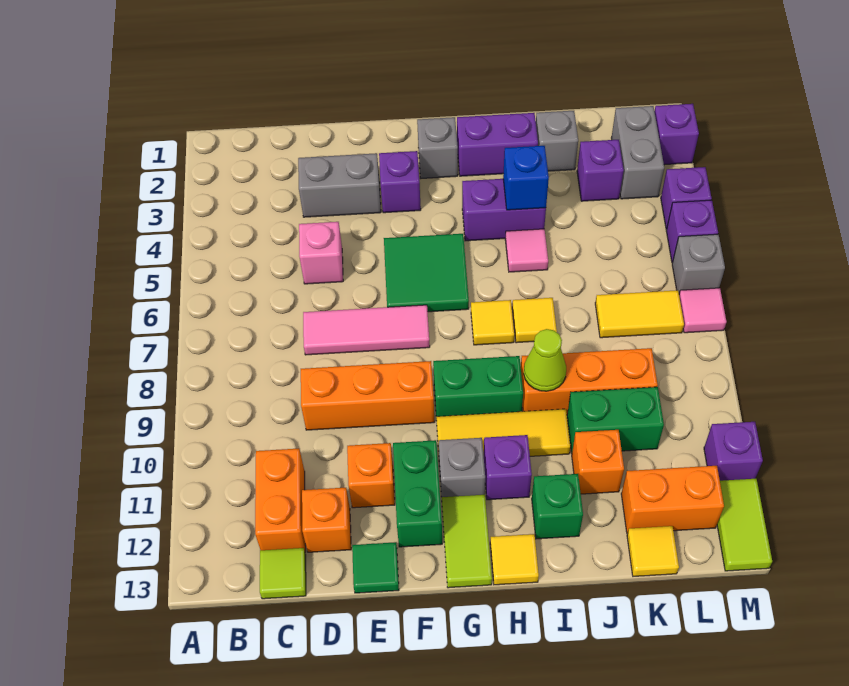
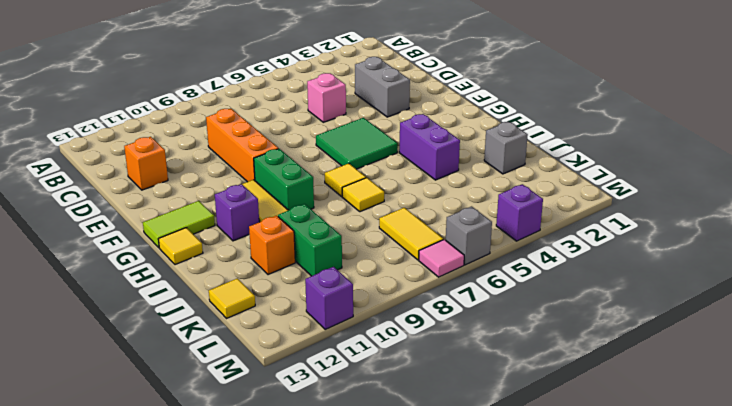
none -> orange 1x2 brick [255,449,306,552]
none -> lime 1x1 tile [260,548,306,599]
none -> pink 1x3 tile [303,305,430,355]
none -> orange 1x1 brick [347,443,395,508]

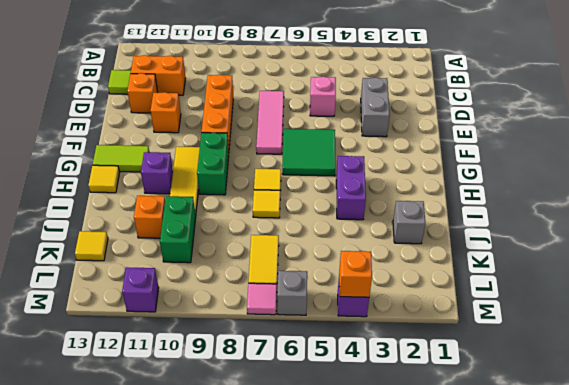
orange 1x1 brick [339,251,372,297] -> none
none -> green 1x1 tile [352,542,399,593]
none -> purple 1x1 brick [379,151,421,213]
none -> green 1x2 brick [393,440,442,547]
none -> grey 1x1 brick [417,117,458,178]

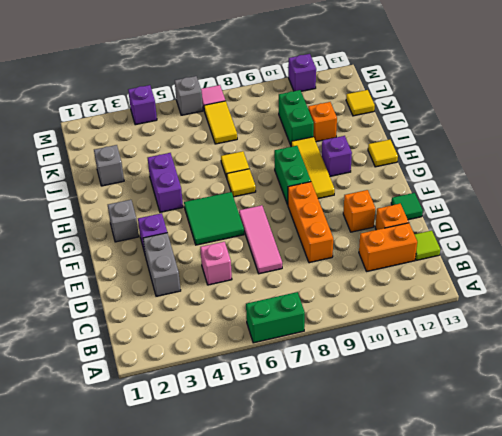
green 1x2 brick [246,292,305,343] -> green 1x2 brick moved to [393,440,442,547]
none -> grey 1x1 brick [438,438,485,497]
none -> lime 1x2 tile [442,495,492,588]
none -> purple 1x2 brick [457,113,538,176]
none -> pink 1x1 tile [505,229,548,272]

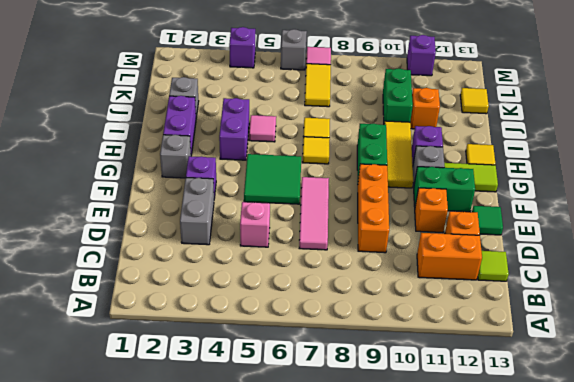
none -> orange 1x3 brick [521,348,658,413]
none -> green 1x1 brick [532,474,583,539]
none -> purple 1x1 brick [577,140,624,201]
none -> orange 1x2 brick [621,466,724,533]

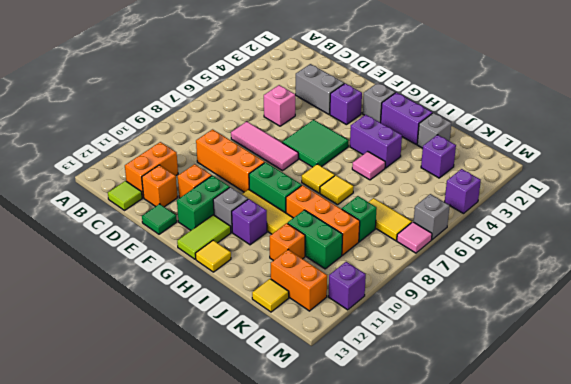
green 1x1 brick [342,196,377,242] -> green 1x1 brick moved to [532,474,583,539]
none -> grey 1x2 brick [612,106,664,199]
none -> purple 1x1 brick [655,104,699,165]
none -> purple 1x1 brick [666,200,718,263]
none -> lime 1x2 tile [717,479,772,571]

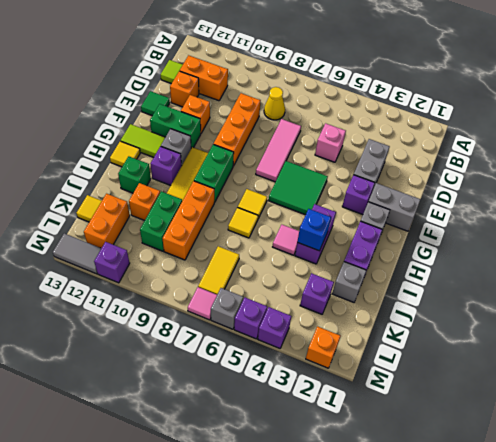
yellow 1x1 cone [264,87,285,120] -> none
grey 1x2 brick [368,183,421,231] -> grey 1x2 brick moved to [612,106,664,199]
orange 1x1 brick [306,327,341,368] -> purple 1x1 brick [655,104,699,165]
grey 1x2 tile [53,233,101,274] -> lime 1x2 tile [717,479,772,571]
none -> lime 1x1 cone [524,329,566,391]

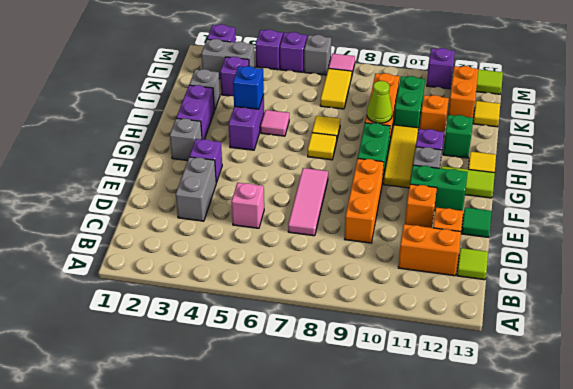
none -> green 2x2 tile [384,234,469,312]

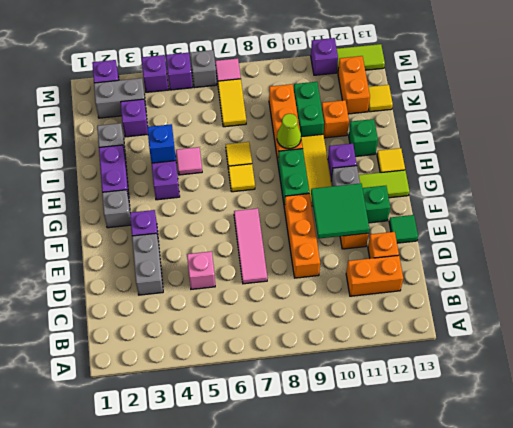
green 2x2 tile [311,183,369,239] -> green 2x2 tile moved to [384,234,469,312]
none -> lime 1x1 tile [260,548,306,599]

